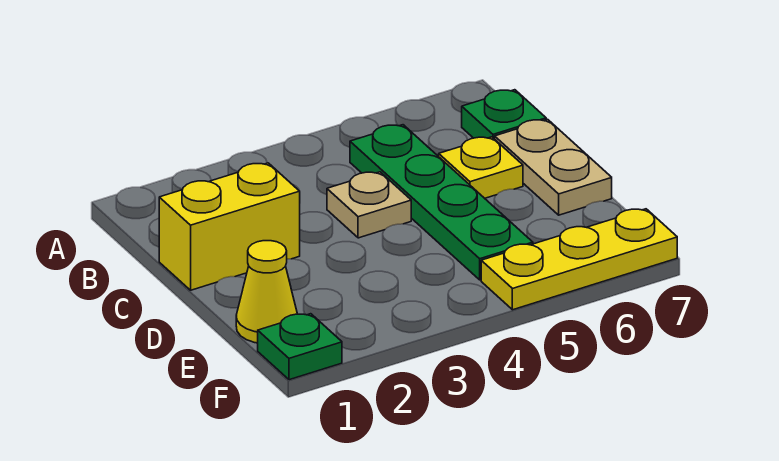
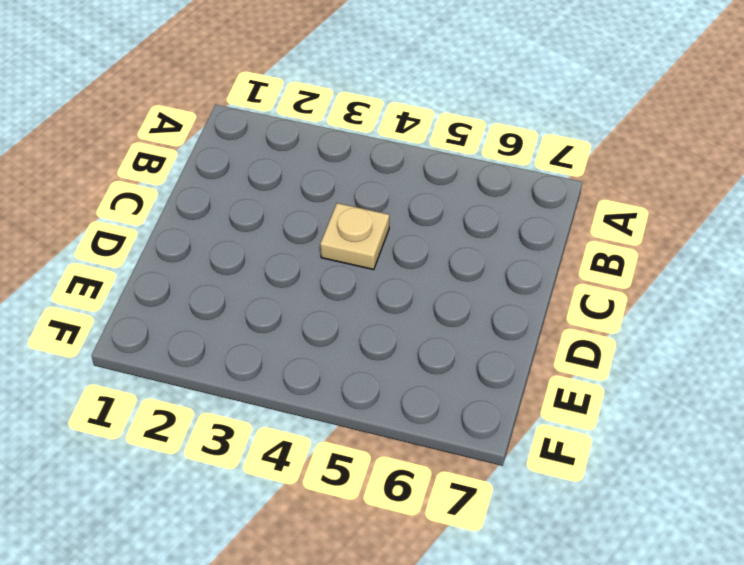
none -> green 1x4 plate [350,125,533,280]
none -> green 1x1 plate [462,90,546,139]

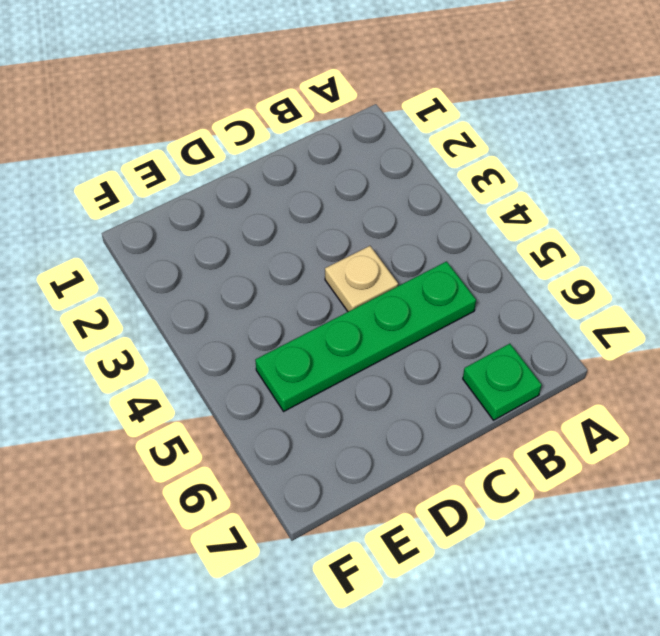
none -> yellow 1x2 brick [159,163,300,290]
none -> yellow 1x1 plate [439,137,523,198]

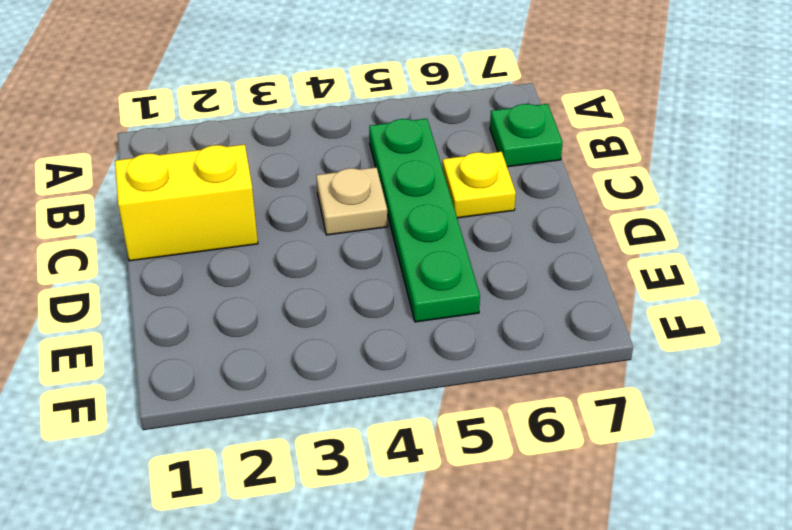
none -> tan 1x2 plate [495,119,612,215]
none -> yellow 1x1 cone [236,241,297,343]

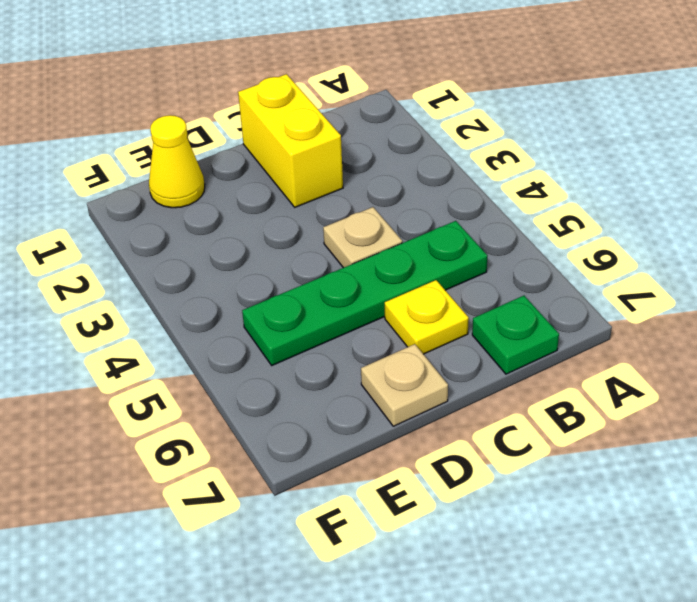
tan 1x1 plate [361,344,448,426] -> tan 1x2 plate [495,119,612,215]
none -> green 1x1 plate [258,314,342,380]
none -> yellow 1x3 plate [481,209,677,310]

